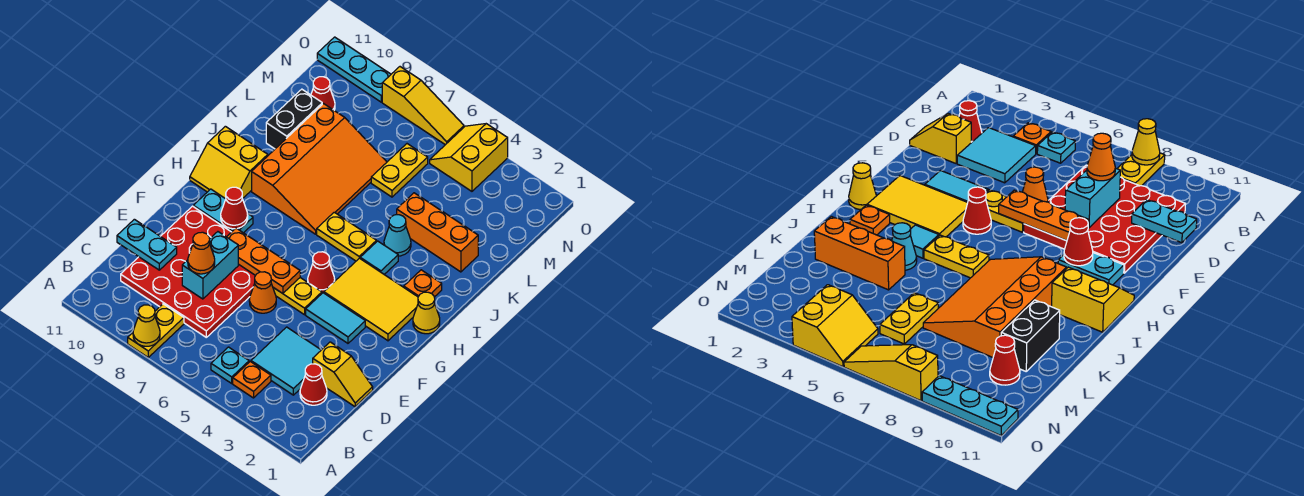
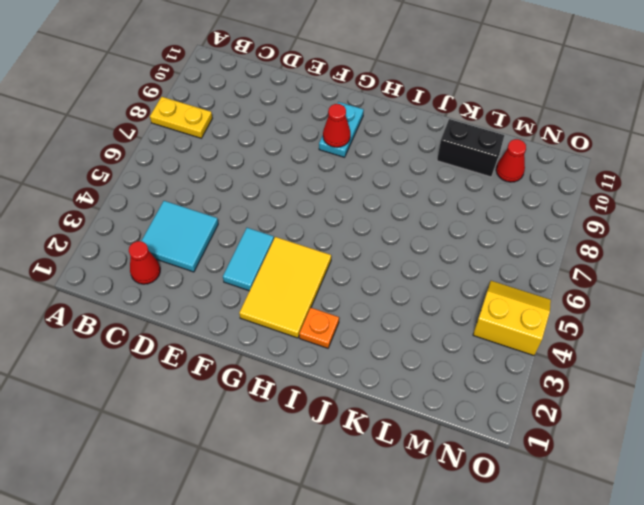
none -> orange 1x1 plate [233,362,271,398]
none -> cyan 1x1 plate [211,347,249,383]
none -> red 4x4 plate [121,206,255,337]
none -> yellow 1x2 slope [313,342,373,407]

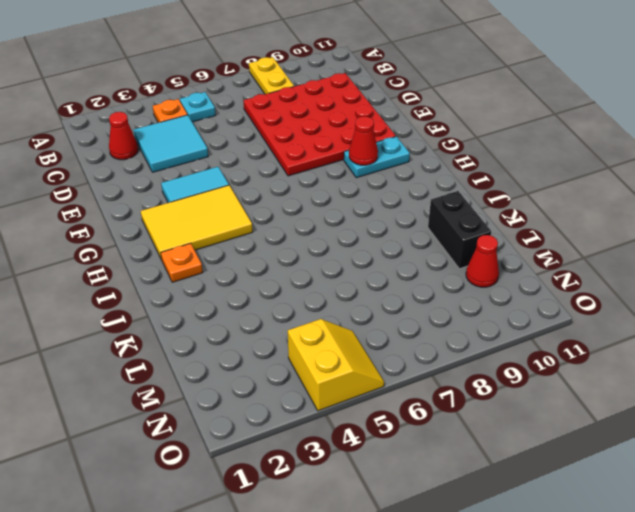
none -> yellow 1x2 slope [313,342,373,407]
none -> orange 1x1 cone [249,272,276,313]
none -> yellow 1x2 plate [273,278,322,315]
none -> red 1x1 cone [308,252,335,293]

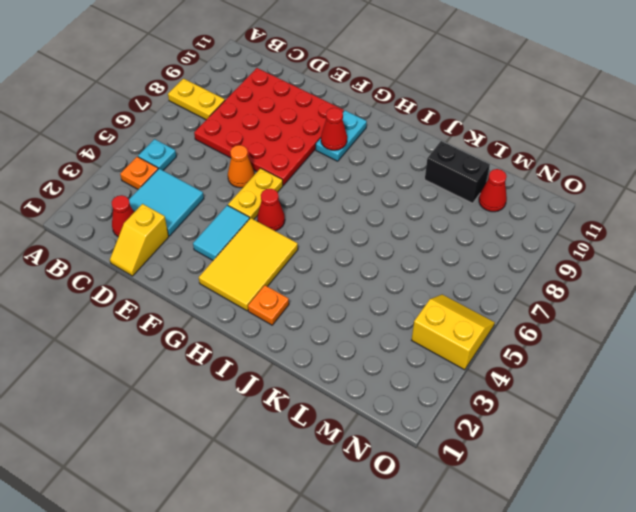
none -> yellow 1x1 cone [413,292,440,334]
none -> yellow 2x2 slope [190,126,268,199]
none -> cyan 1x1 tile [360,241,398,274]
none -> yellow 1x2 plate [317,212,377,261]

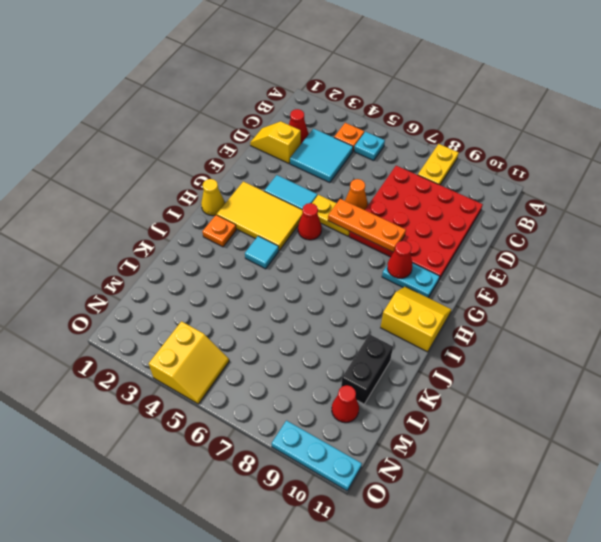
none -> yellow 1x2 plate [317,212,377,261]
none -> orange 3x4 slope [252,104,387,234]
none -> cyan 1x1 cone [384,215,411,256]
none -> orange 1x3 brick [397,193,478,272]

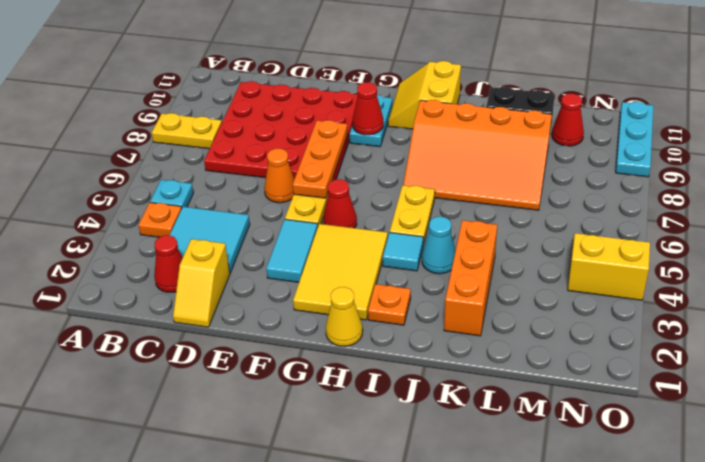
none -> yellow 1x2 plate [371,144,428,197]
none -> yellow 1x3 slope [382,67,464,145]
none -> yellow 1x1 cone [133,305,160,346]
none -> cyan 1x2 brick [182,232,238,299]

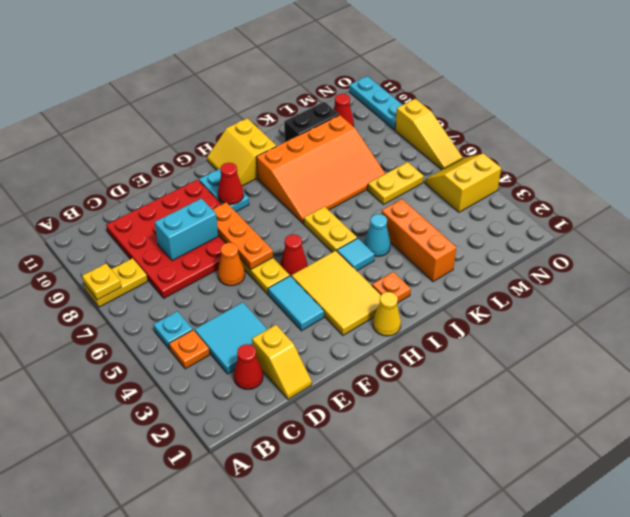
yellow 1x1 plate [82,264,121,300] -> yellow 1x1 cone [133,305,160,346]
none -> cyan 1x2 plate [117,219,177,270]
none -> orange 1x1 cone [188,232,215,274]

